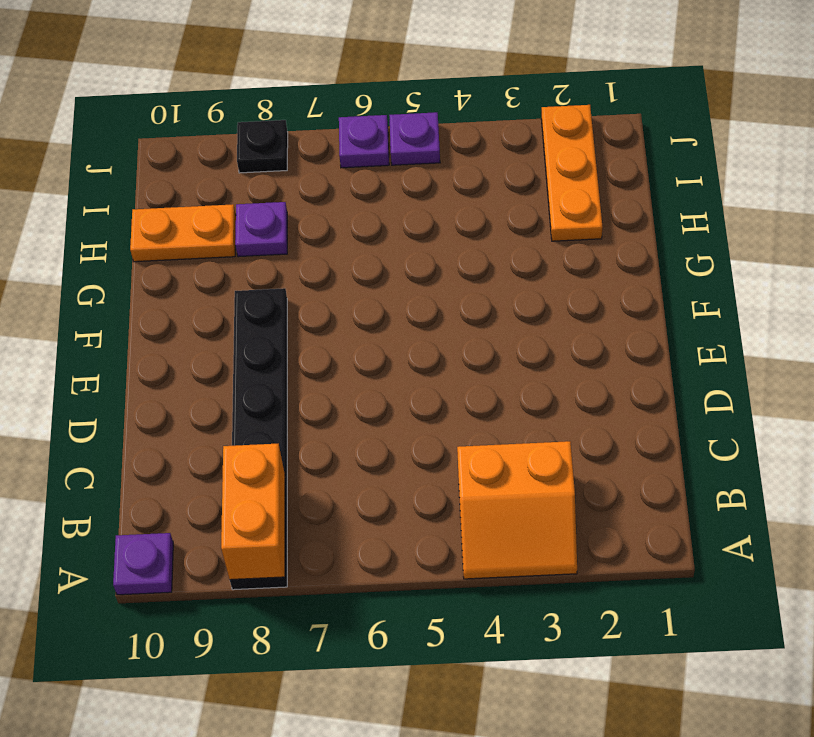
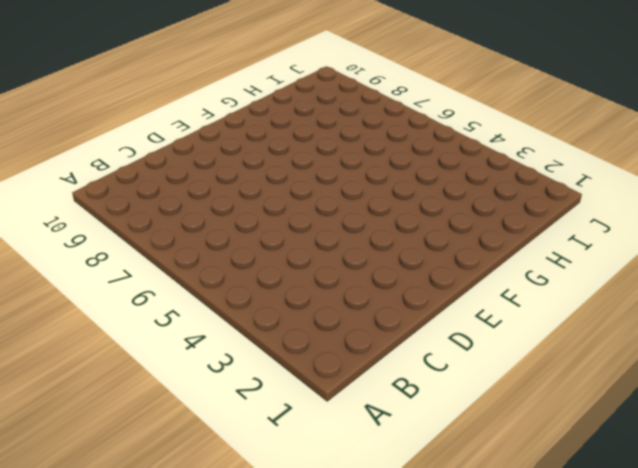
none -> orange 2x2 slope [457,441,577,579]
none -> black 1x6 plate [230,288,287,590]

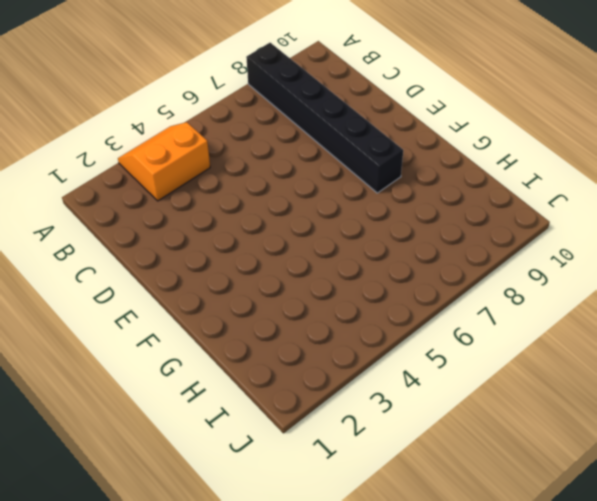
black 1x6 brick [246,43,403,193] -> black 1x6 plate [230,288,287,590]
none -> purple 1x1 plate [113,533,173,595]
none -> orange 1x3 plate [541,105,603,241]

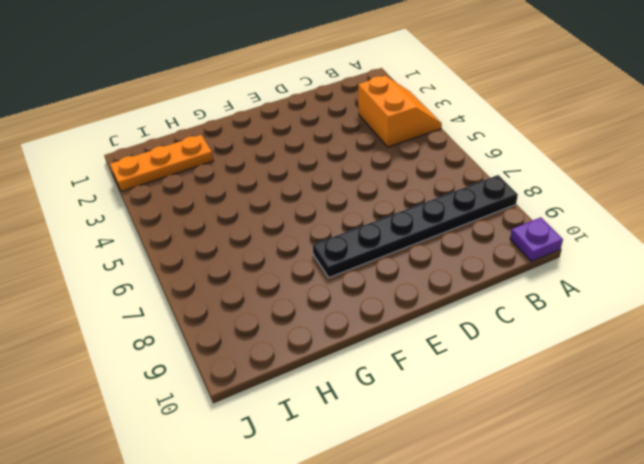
none -> purple 1x1 plate [235,202,287,257]
none -> orange 1x2 plate [130,204,236,262]

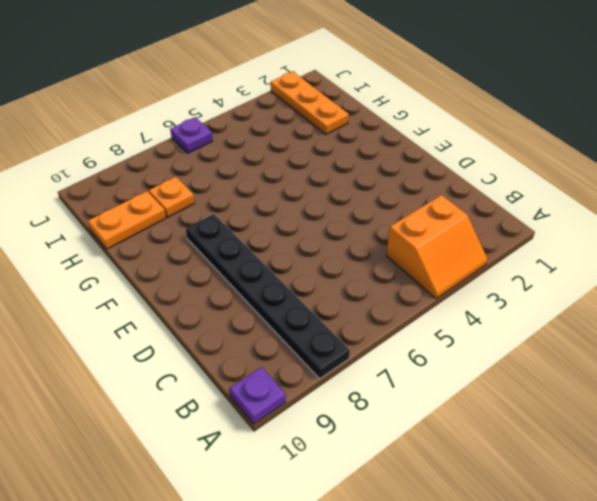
orange 1x1 plate [149,177,195,217] -> purple 1x1 plate [235,202,287,257]
none -> purple 1x1 plate [389,112,440,165]
none -> black 1x1 plate [237,120,288,173]

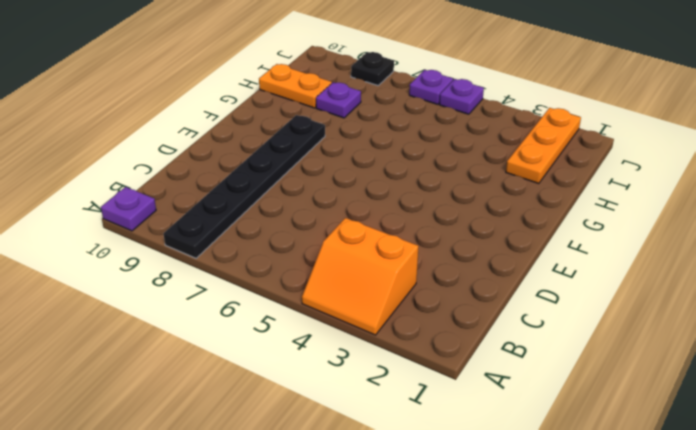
none -> orange 1x2 brick [221,444,285,580]

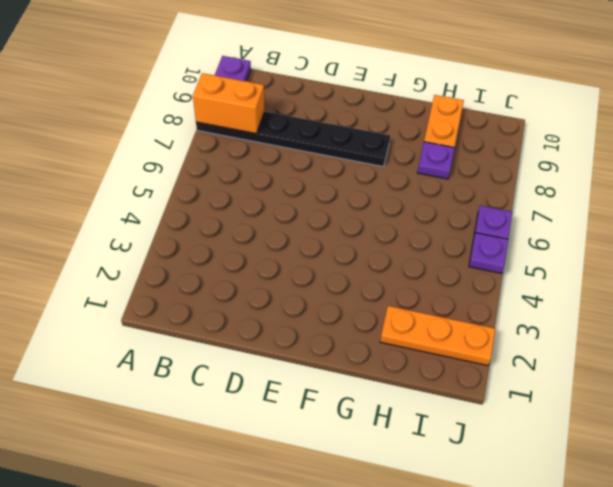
none -> orange 2x2 slope [457,441,577,579]
none -> black 1x1 plate [237,120,288,173]

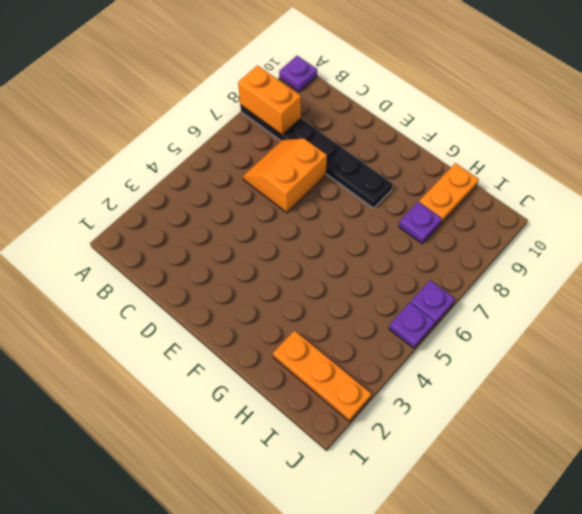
orange 2x2 slope [243,138,327,213] -> orange 2x2 slope moved to [457,441,577,579]
none -> black 1x1 plate [237,120,288,173]

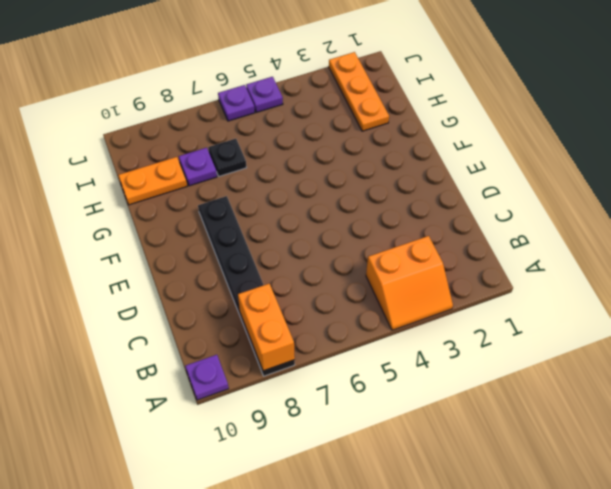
black 1x1 plate [208,139,247,176] -> black 1x1 plate moved to [237,120,288,173]

